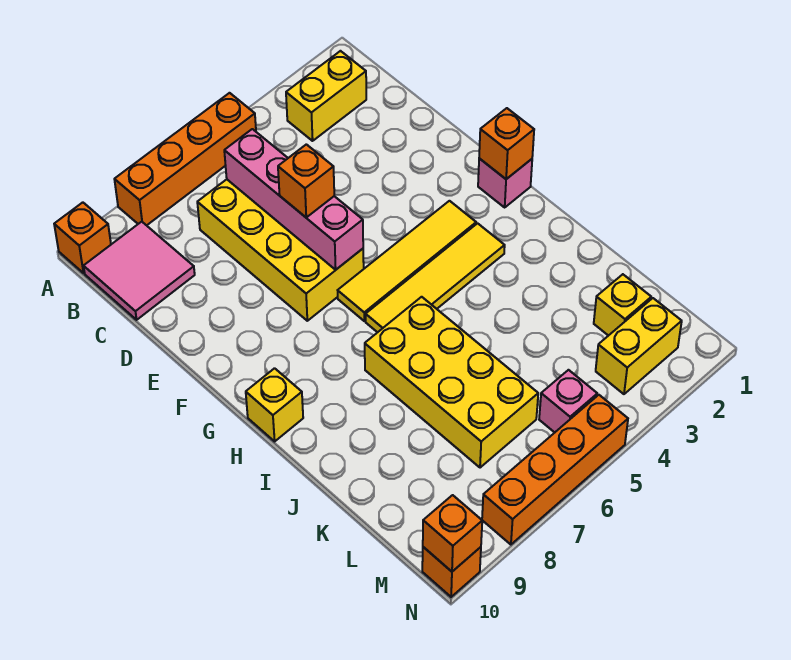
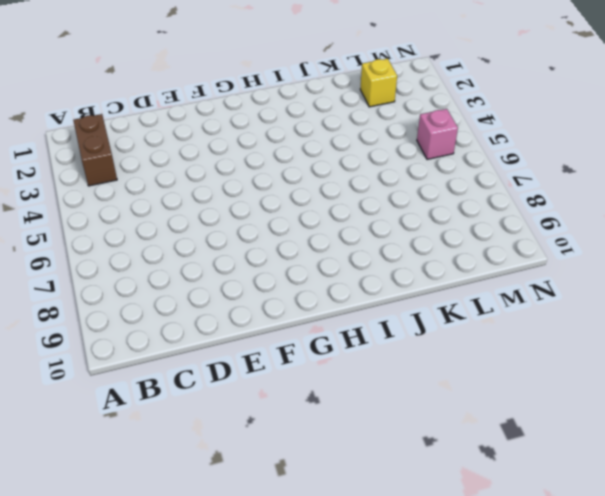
brown 1x2 brick [73,114,117,186] -> yellow 1x2 brick [286,51,366,141]
none -> orange 1x4 brick [114,93,256,225]
none -> orange 1x1 brick [54,202,111,273]
none -> pink 2x2 tile [84,222,195,320]

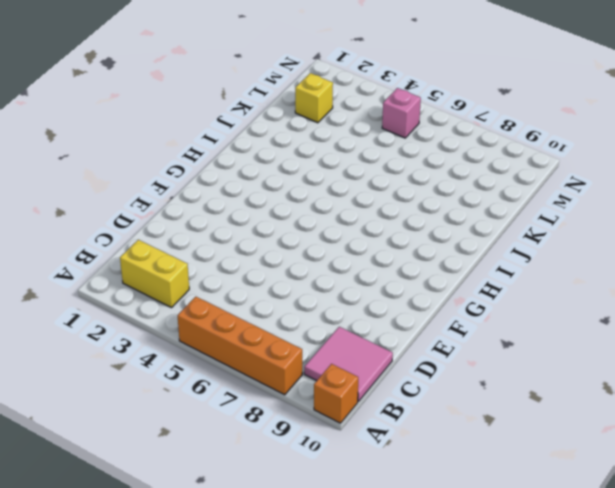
none -> yellow 2x4 brick [197,179,364,321]
none -> pink 1x1 brick [478,159,532,207]
none -> yellow 1x4 tile [338,201,476,321]

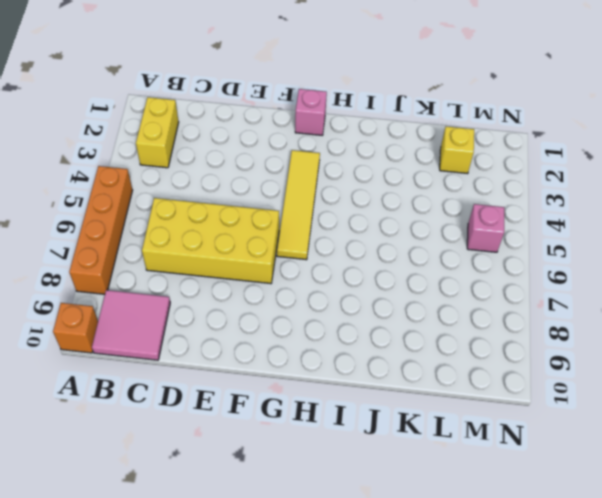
none -> yellow 1x4 tile [366,223,505,332]
none -> yellow 1x1 brick [246,368,303,441]
none -> yellow 2x4 brick [365,297,538,468]

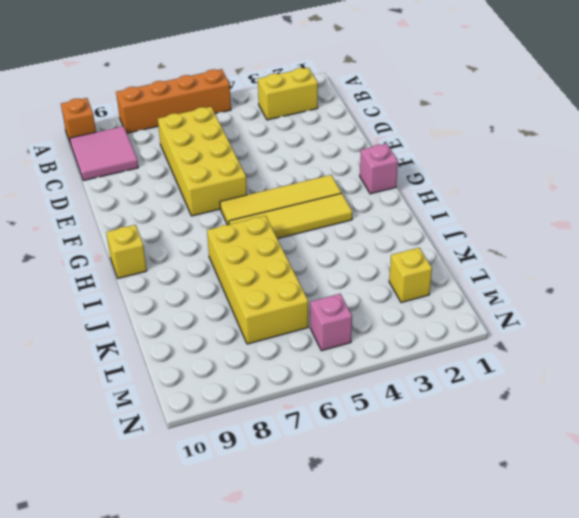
none -> yellow 1x2 brick [596,298,682,394]
none -> orange 1x4 brick [482,395,628,545]
none -> orange 1x1 brick [422,547,481,597]

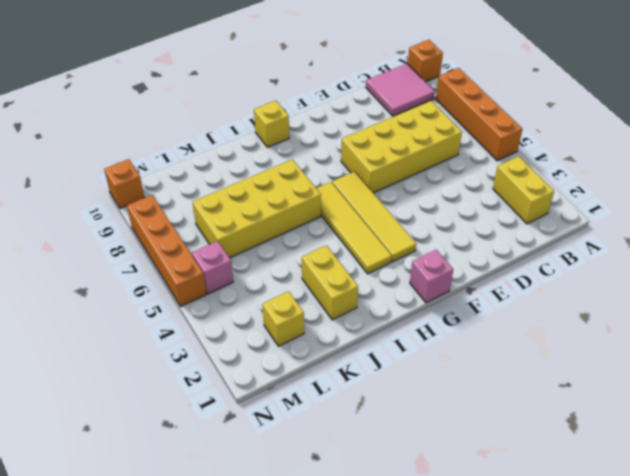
yellow 1x2 brick [302,245,358,320] -> yellow 1x2 brick moved to [596,298,682,394]
none -> pink 1x4 brick [224,129,363,270]
none -> orange 1x1 brick [479,108,534,179]
none -> orange 1x1 brick [423,495,482,572]

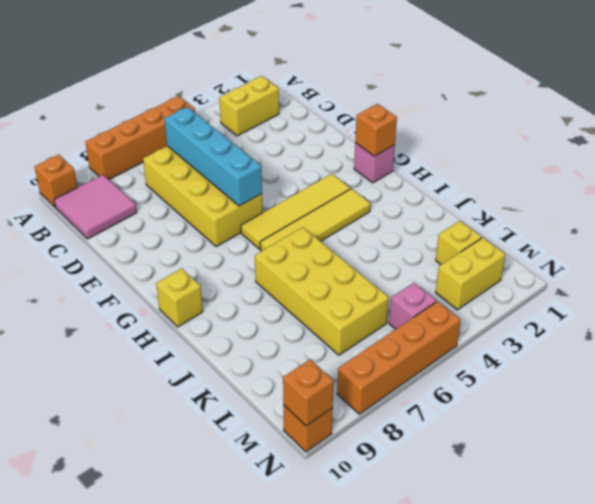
cyan 1x4 brick [164,107,262,206] -> pink 1x4 brick [224,129,363,270]
none -> orange 1x1 brick [278,144,334,217]

